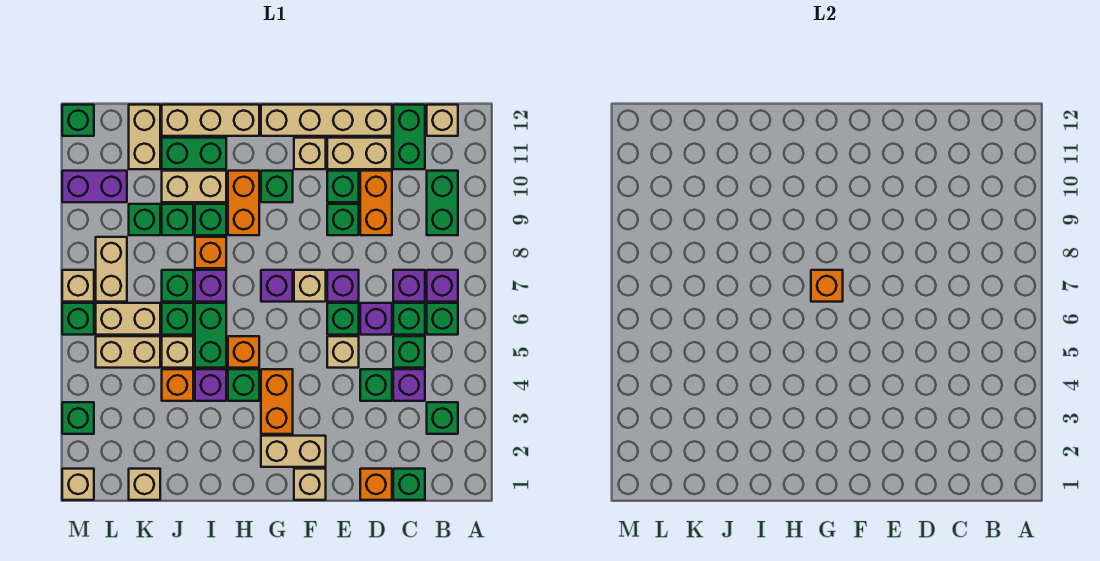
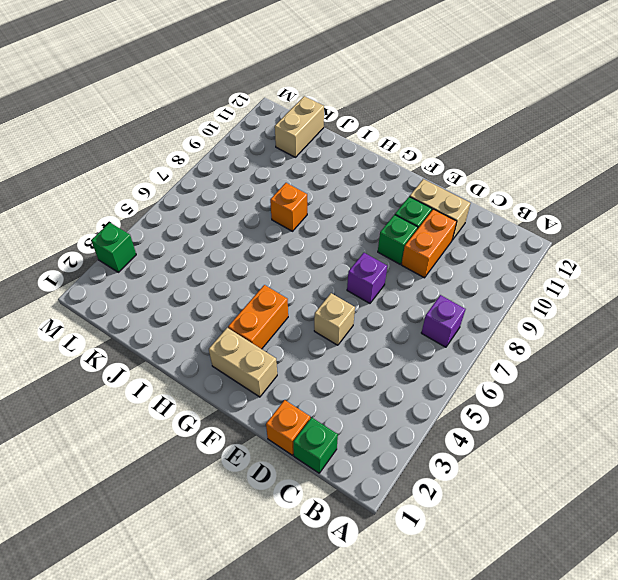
none -> green 1x1 brick [427,402,458,434]
none -> green 1x1 brick [427,303,458,335]
none -> green 1x2 brick [427,171,458,235]
none -> tan 1x1 brick [427,105,458,136]

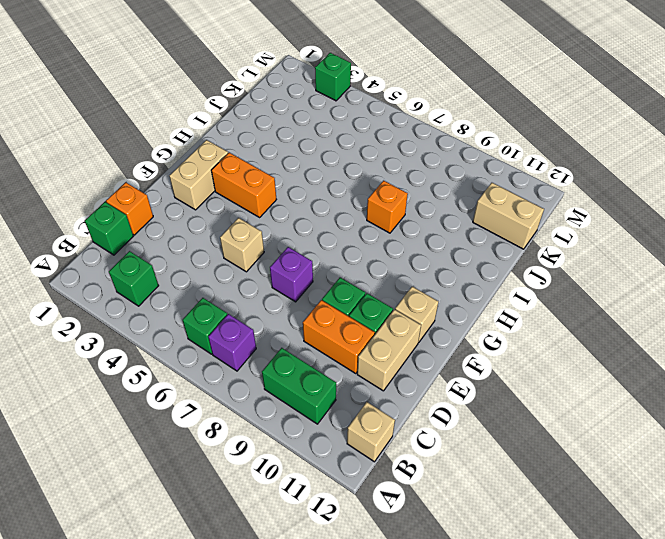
none -> purple 1x1 brick [393,369,425,401]
none -> green 1x1 brick [393,336,425,368]
none -> green 1x1 brick [393,303,425,335]
none -> purple 1x1 brick [393,270,425,302]

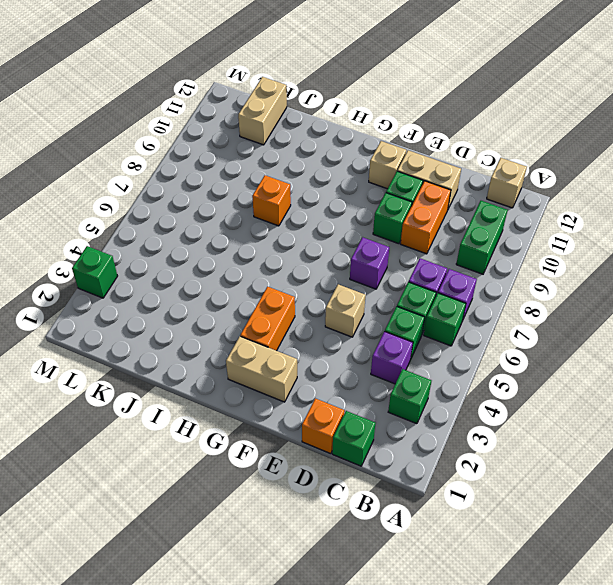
none -> green 1x2 brick [393,105,425,169]
none -> green 1x1 brick [360,369,392,401]
none -> purple 1x1 brick [360,303,392,335]
none -> tan 1x4 brick [261,105,392,136]

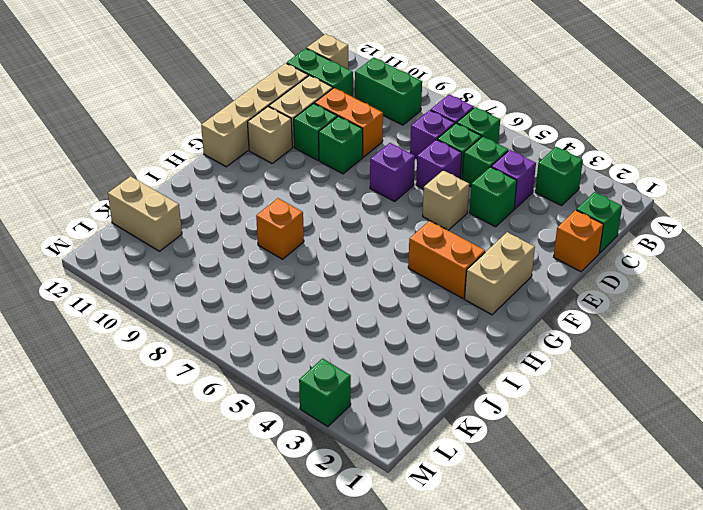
none -> green 1x1 brick [327,303,359,335]
none -> tan 1x1 brick [294,469,326,500]
none -> tan 1x1 brick [294,270,326,302]
none -> purple 1x1 brick [261,270,293,302]

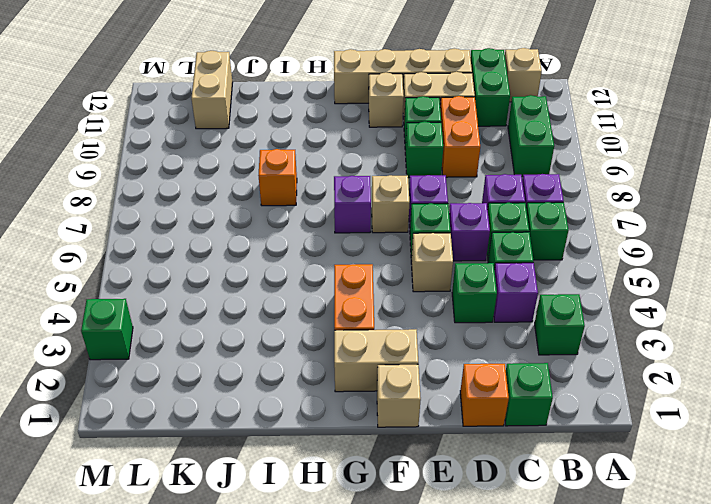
none -> green 1x1 brick [261,171,293,202]
none -> green 1x1 brick [228,369,259,401]
none -> orange 1x1 brick [228,336,259,368]
none -> orange 1x2 brick [228,171,259,235]

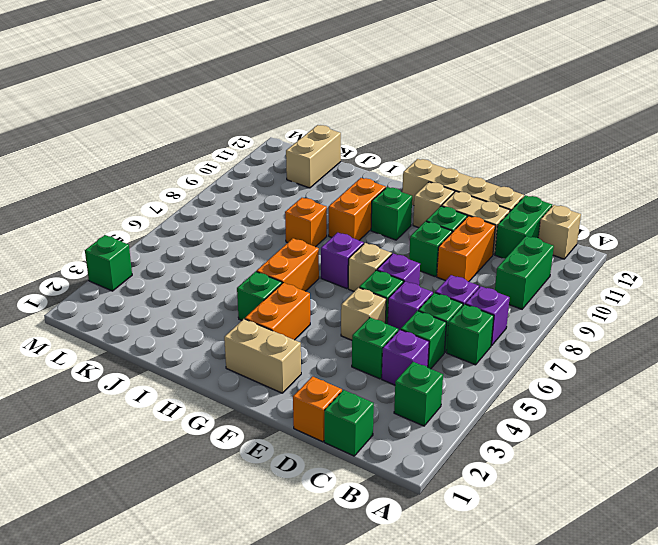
orange 1x2 brick [257,238,319,291] -> orange 1x1 brick [228,336,259,368]
none -> tan 1x1 brick [294,469,326,500]
none -> tan 1x3 brick [162,105,259,136]
none -> purple 1x1 brick [195,369,226,401]
none -> green 1x2 brick [195,303,226,368]

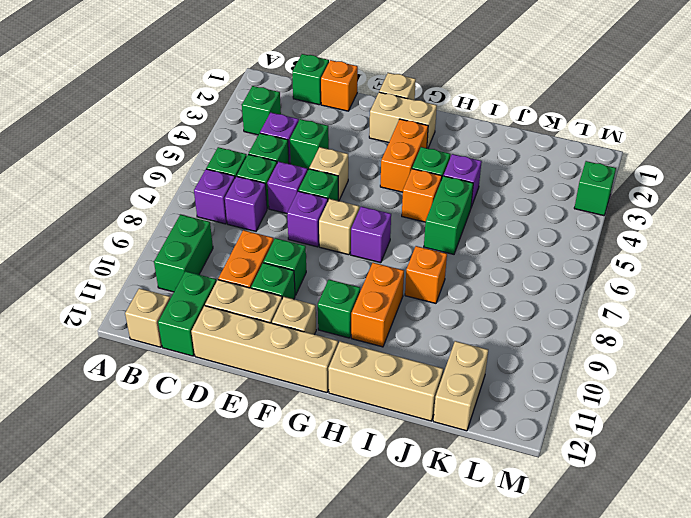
none -> purple 1x1 brick [195,270,226,302]
none -> green 1x1 brick [195,204,226,235]
none -> tan 1x2 brick [162,171,226,202]
none -> green 1x2 brick [162,138,226,169]

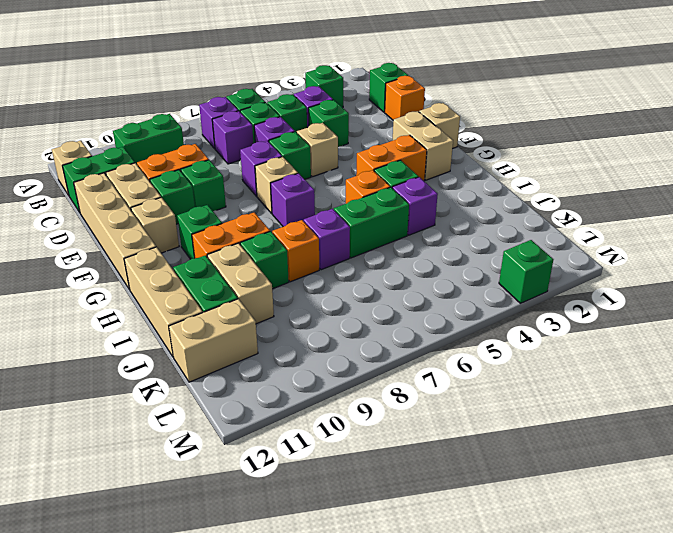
none -> orange 1x1 brick [162,369,193,401]
none -> tan 1x1 brick [162,336,193,368]
none -> green 1x1 brick [162,303,193,335]
none -> green 1x1 brick [162,270,193,302]

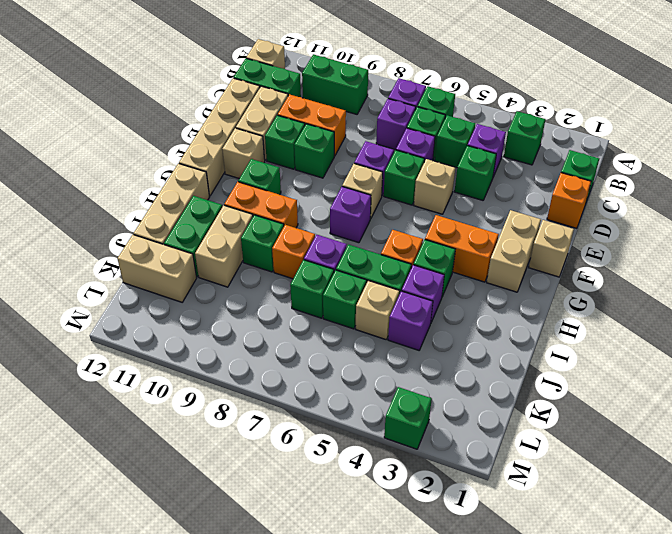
purple 1x1 brick [388,291,433,350] -> orange 1x1 brick [162,369,193,401]
none -> green 1x1 brick [162,204,193,235]
none -> tan 1x1 brick [129,469,160,500]
none -> tan 1x2 brick [96,336,160,368]
none -> tan 1x2 brick [96,303,160,335]

